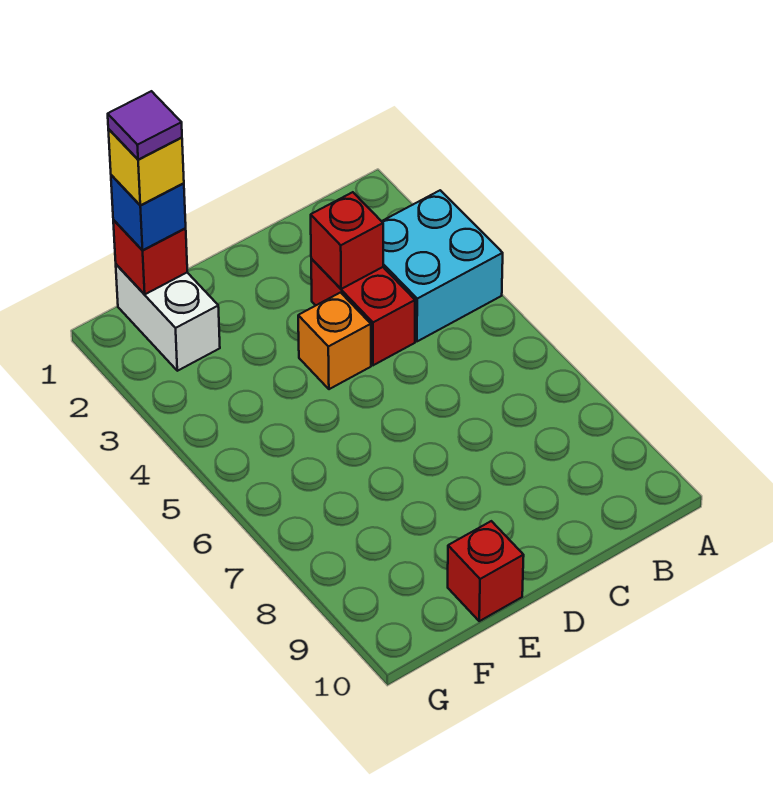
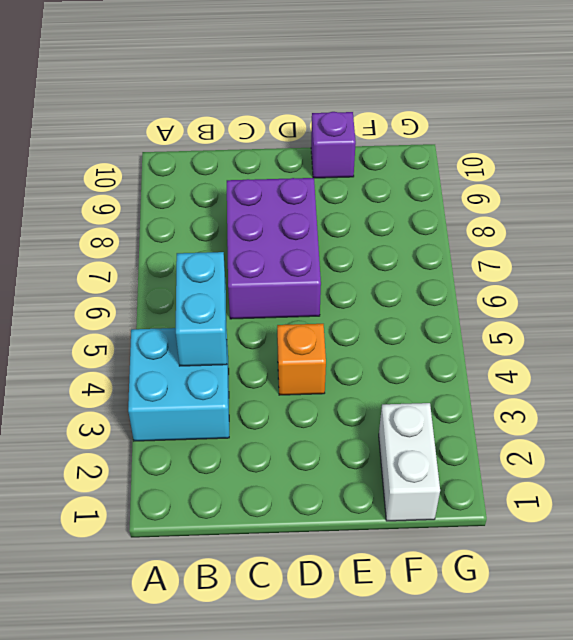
cyan 1x2 brick [176,252,227,366] -> none
purple 2x3 brick [227,178,321,319] -> none
purple 1x1 brick [311,112,356,178] -> red 1x1 brick [448,521,524,621]
none -> red 1x2 brick [311,258,415,365]
none -> red 1x1 brick [311,192,383,289]

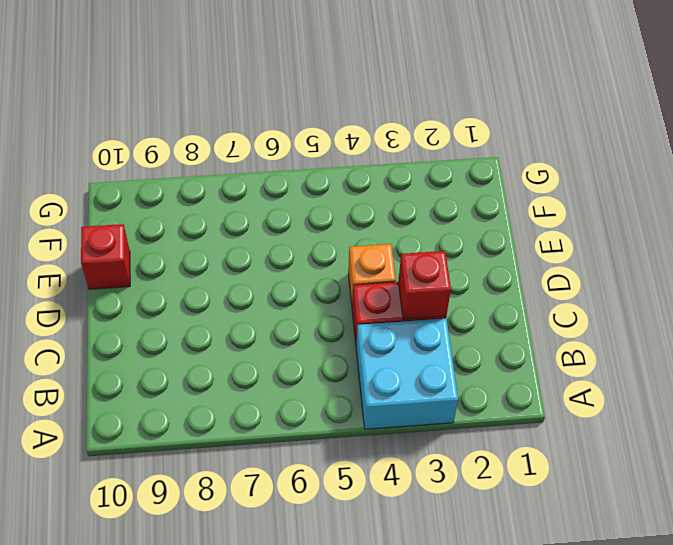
none -> white 1x2 brick [116,264,220,371]
none -> red 1x1 brick [113,220,187,294]

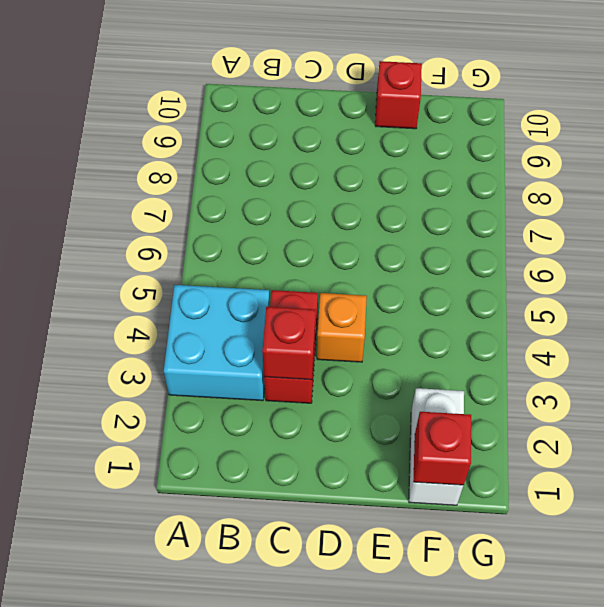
none -> blue 1x1 brick [111,175,186,250]
none -> yellow 1x1 brick [108,129,184,205]

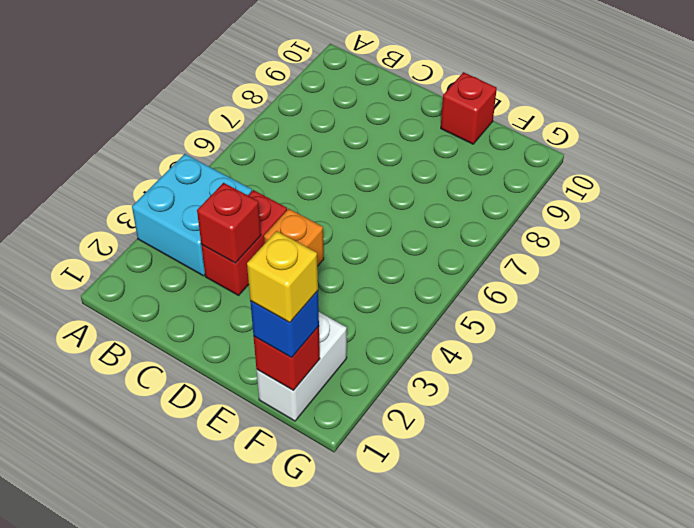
none -> purple 1x1 tile [108,91,182,160]

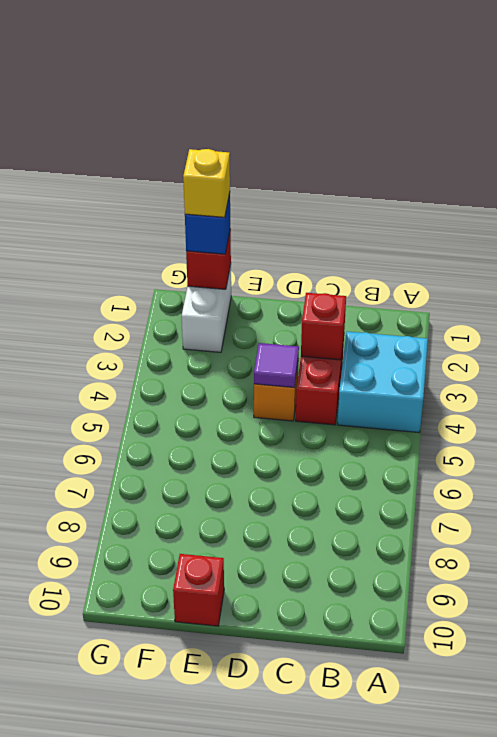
purple 1x1 tile [254,343,299,387] -> purple 1x1 tile moved to [108,91,182,160]

